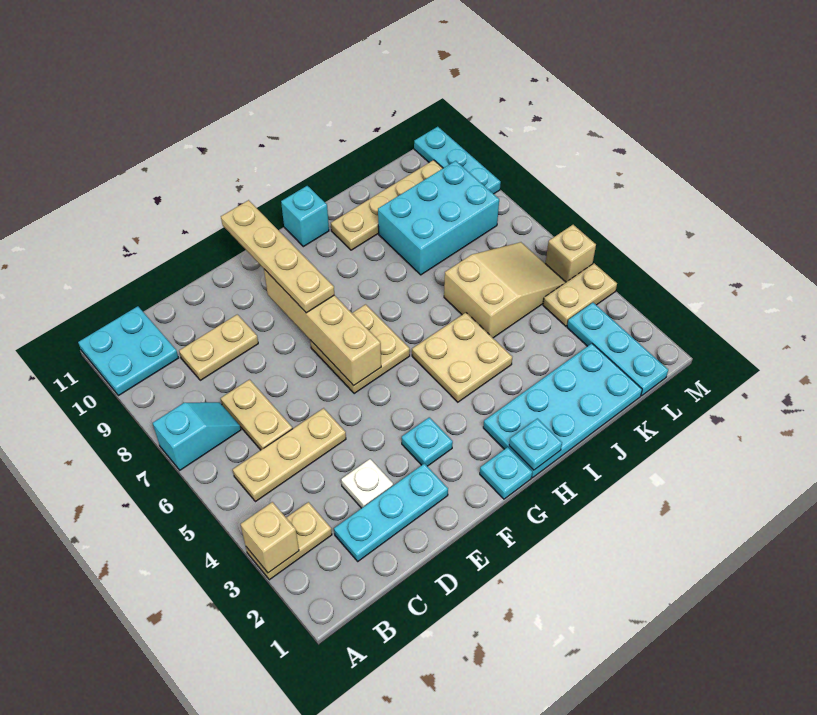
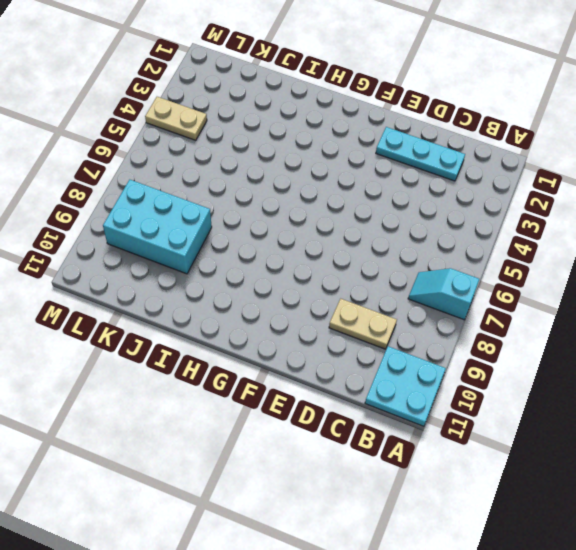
none -> tan 1x2 plate [246,502,332,580]
none -> tan 1x3 plate [233,408,346,502]
none -> tan 1x2 plate [221,380,293,450]

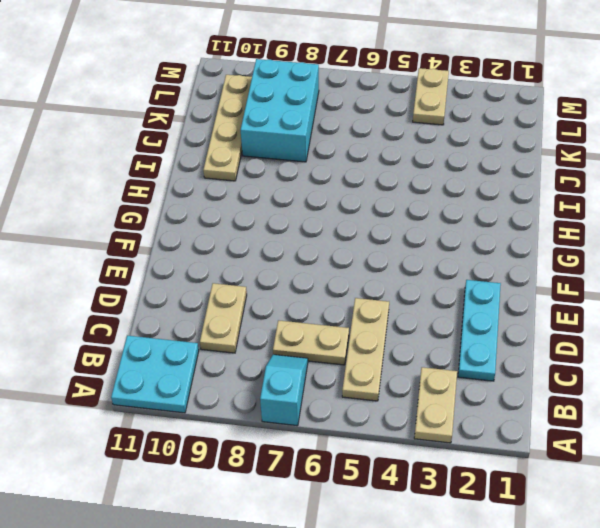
none -> white 1x1 plate [341,459,393,508]
none -> cyan 1x1 plate [402,417,453,466]
none -> tan 2x2 plate [310,304,410,394]

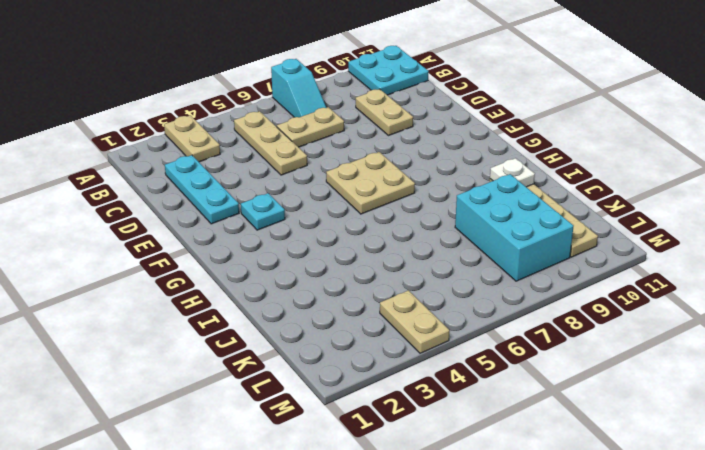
white 1x1 plate [490,158,535,187] -> white 1x1 plate moved to [341,459,393,508]
none -> cyan 1x1 plate [480,447,532,499]
none -> cyan 2x4 plate [483,344,642,478]
none -> tan 2x2 plate [412,313,512,402]

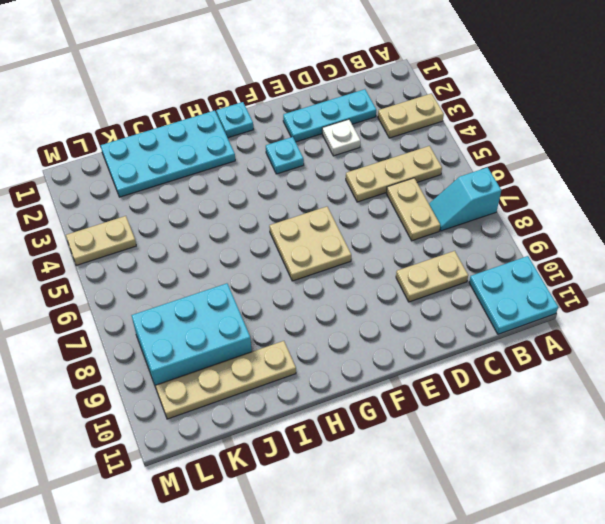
none -> tan 2x2 plate [412,313,512,402]
none -> cyan 1x1 brick [281,186,329,247]
none -> tan 2x3 slope [444,242,566,338]

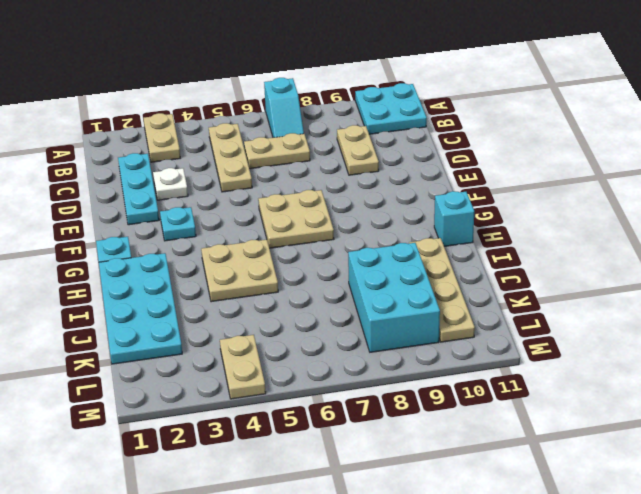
none -> tan 2x3 slope [444,242,566,338]
none -> cyan 1x3 plate [567,303,668,396]
none -> tan 1x1 brick [545,225,596,282]

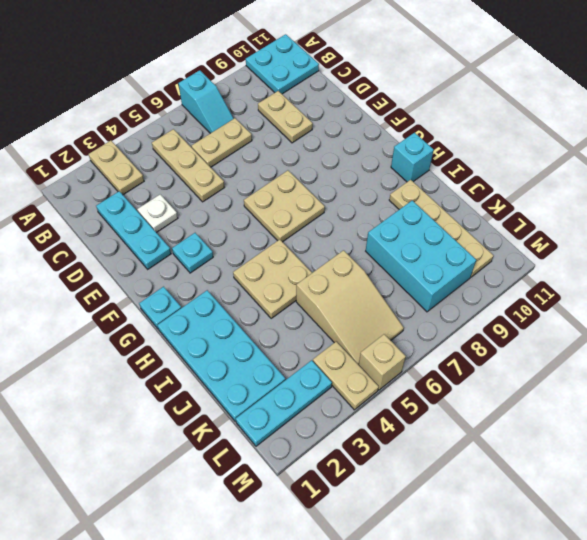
none -> cyan 1x3 plate [414,127,501,194]
none -> tan 1x1 brick [241,502,299,573]
none -> tan 1x4 brick [264,269,381,386]

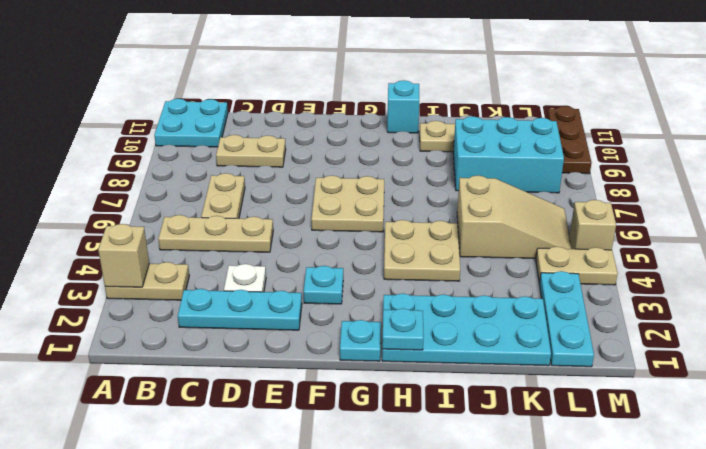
brown 1x3 plate [547,106,592,174] -> cyan 1x3 plate [414,127,501,194]
none -> cyan 1x2 slope [153,402,241,470]
none -> tan 1x4 brick [264,269,381,386]
none -> tan 1x4 plate [221,200,334,313]

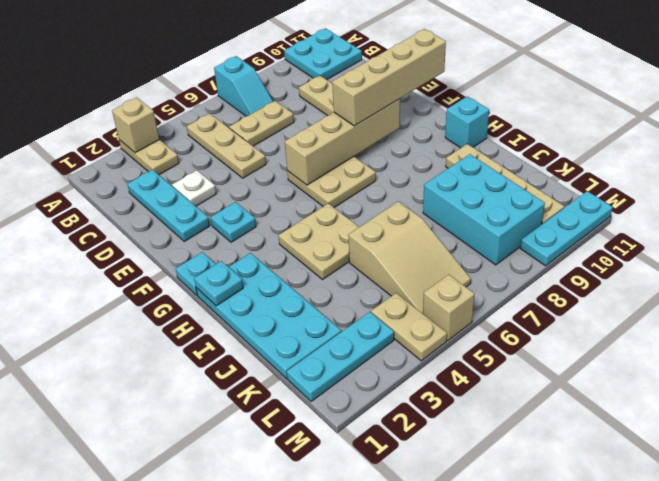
tan 1x4 brick [332,29,446,126] -> tan 1x4 plate [221,200,334,313]

